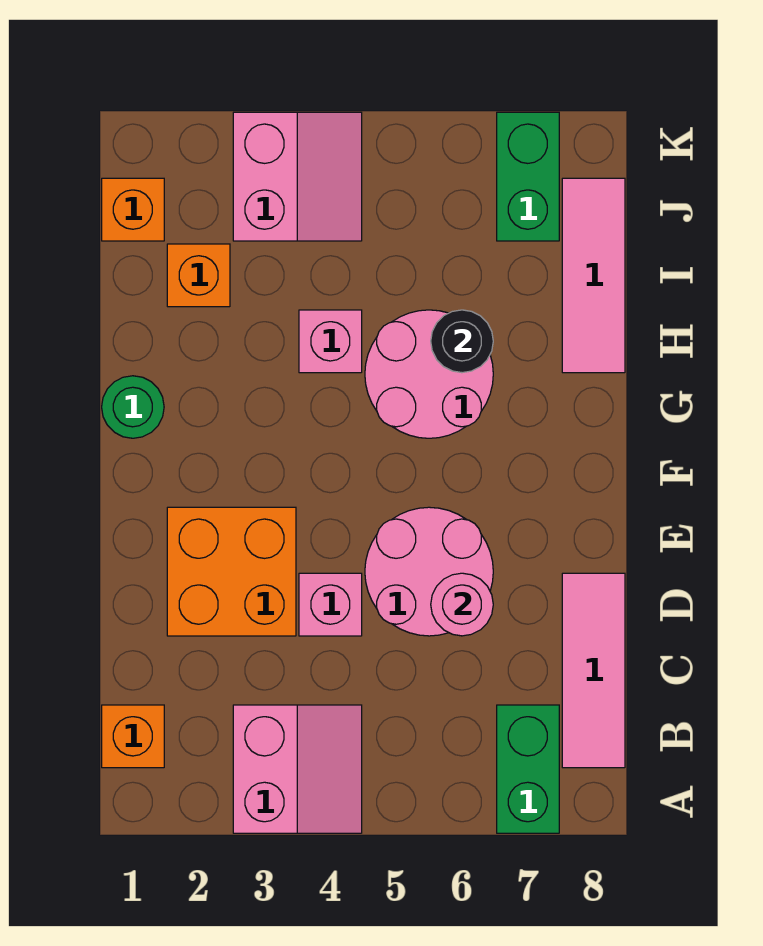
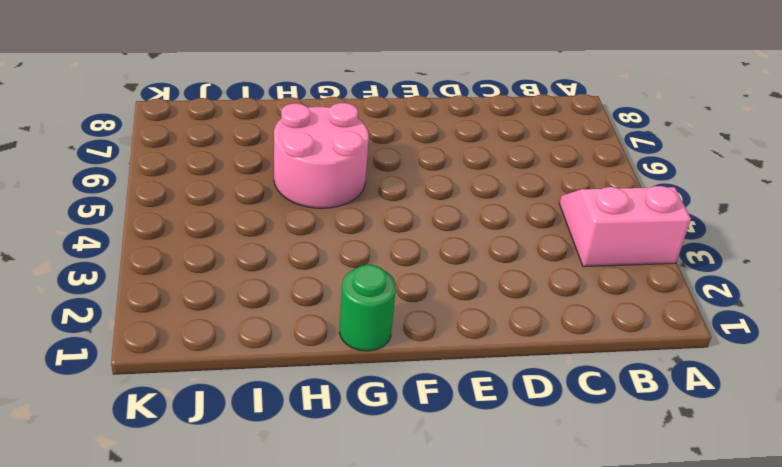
none -> green 1x2 brick [497,705,559,833]
none -> orange 1x1 brick [102,705,164,768]
none -> pink 1x3 tile [562,573,625,768]

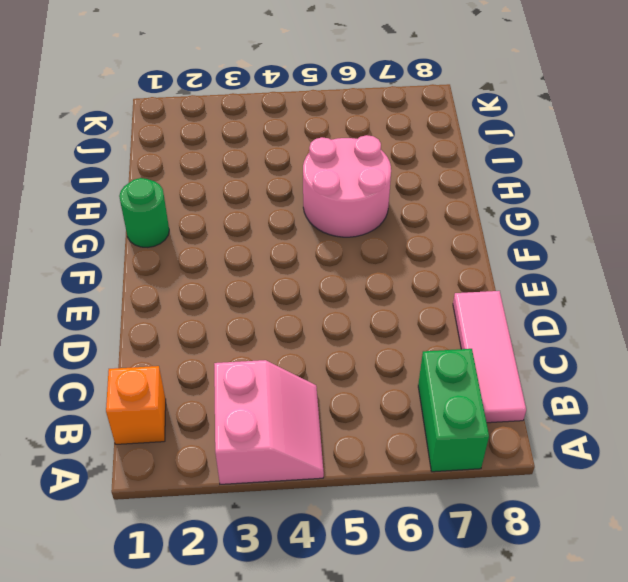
none -> orange 2x2 brick [167,507,296,636]
none -> pink 1x1 brick [299,573,362,636]
none -> pink 2x2 round brick [365,507,493,636]

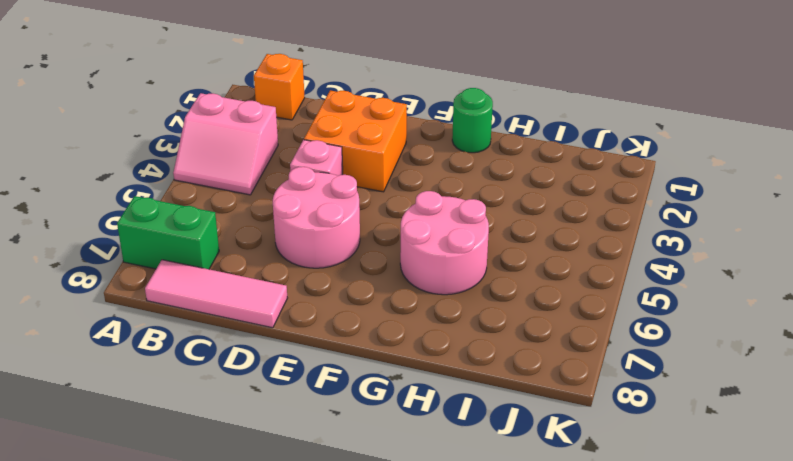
none -> pink 1x1 brick [299,310,362,373]
none -> pink 1x3 tile [562,178,625,373]
none -> orange 1x1 brick [167,244,230,307]

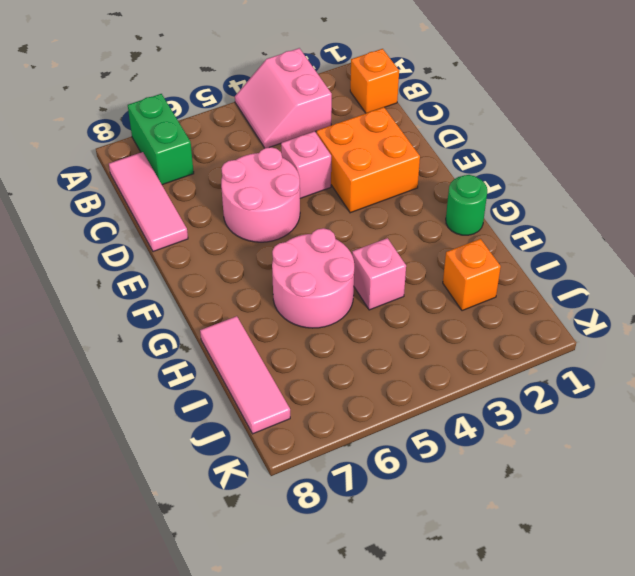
none -> orange 1x1 brick [102,178,164,241]
none -> pink 2x2 slope [233,112,362,241]
none -> green 1x2 brick [497,112,559,241]

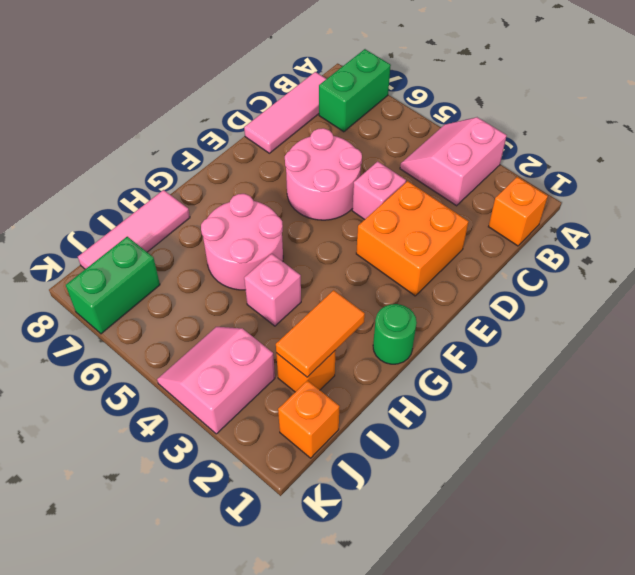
orange 1x2 tile [276,290,365,377] -> none
none -> pink 1x1 round brick [431,573,493,636]
none -> black 1x1 round brick [431,310,493,373]

